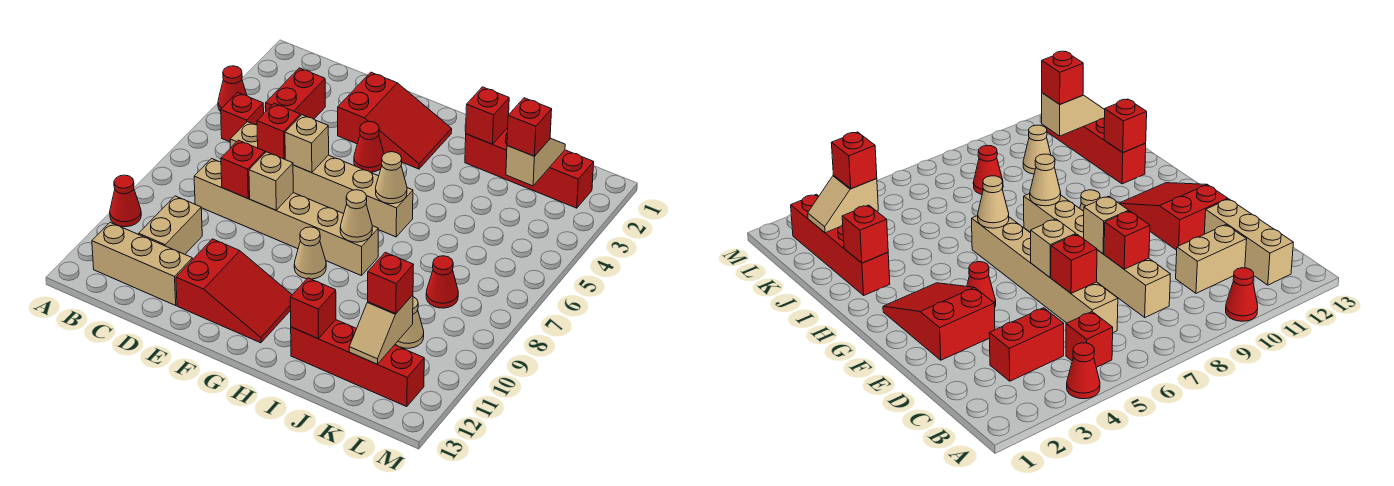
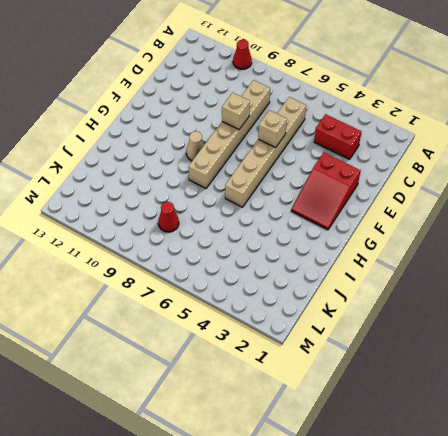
none -> red 1x1 cone [218,66,247,111]
none -> red 1x1 brick [221,93,264,142]
none -> tan 1x3 brick [92,222,192,305]

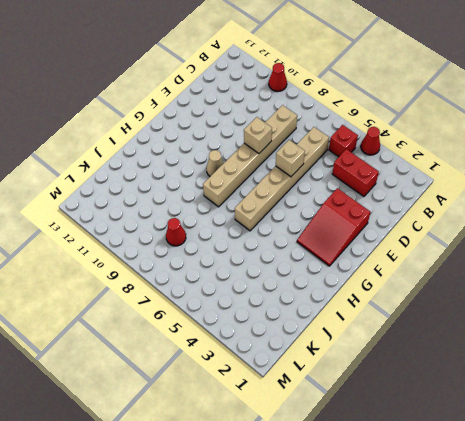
none -> tan 1x3 brick [92,222,192,305]
none -> tan 1x2 brick [139,196,202,254]
none -> red 2x3 slope [176,239,292,343]

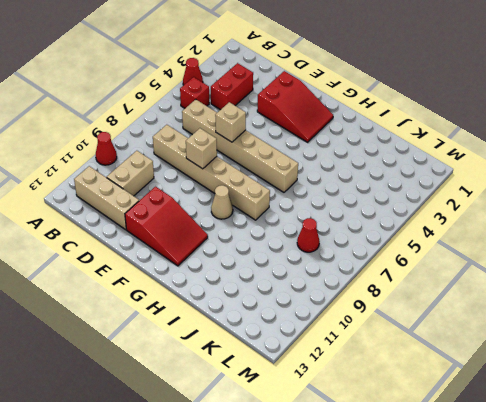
none -> red 1x1 cone [354,122,384,172]
none -> red 1x4 brick [465,128,594,208]
none -> red 1x4 brick [291,320,424,407]

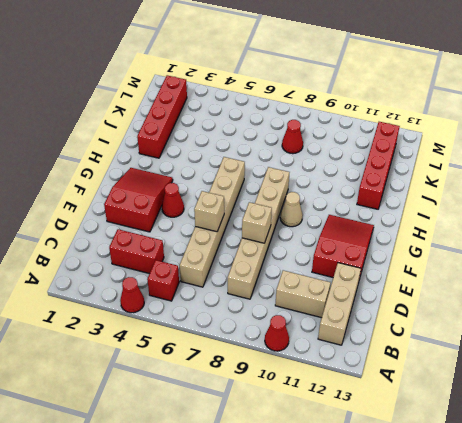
none -> tan 1x1 cone [395,297,424,348]
none -> red 1x1 brick [257,103,301,159]
none -> red 1x1 brick [221,140,265,198]

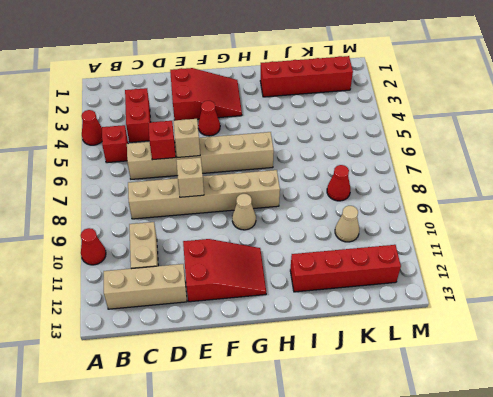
none -> red 1x1 brick [221,140,265,198]
none -> tan 1x1 cone [376,152,407,204]
none -> tan 1x1 cone [340,190,372,242]

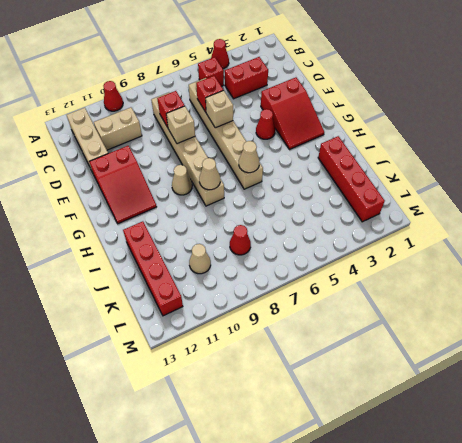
none -> red 1x1 brick [466,87,509,144]
none -> red 1x1 brick [290,278,336,339]
none -> tan 1x2 slope [506,138,565,186]

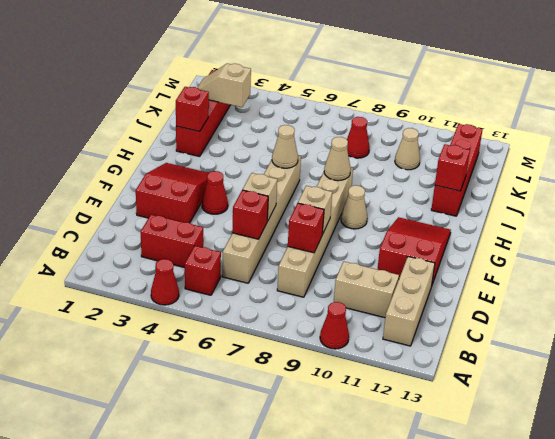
none -> tan 1x2 slope [349,295,413,364]
none -> red 1x1 brick [507,98,552,156]
none -> red 1x1 brick [368,252,413,314]

